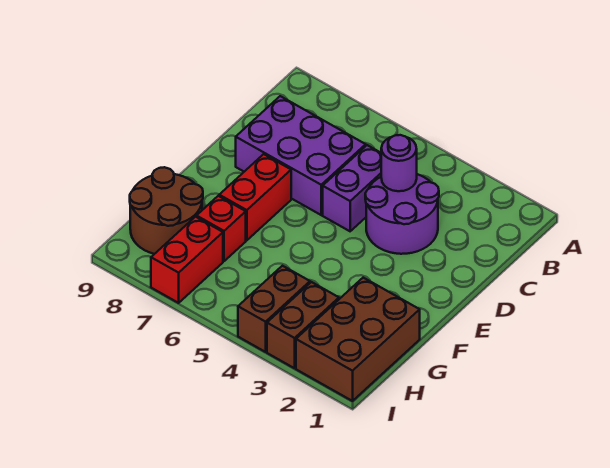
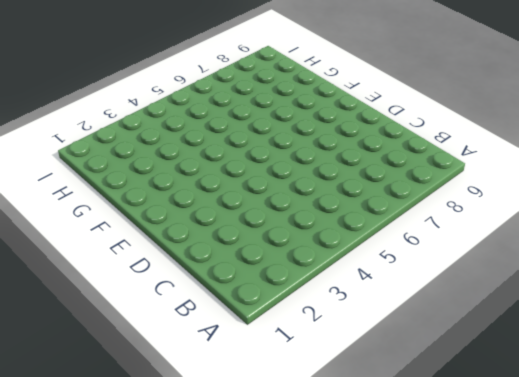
none -> purple 2x2 round brick [365,174,439,254]
none -> purple 1x2 brick [323,145,381,231]

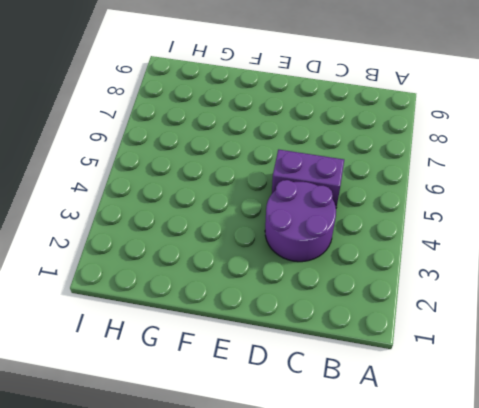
none -> purple 2x3 brick [236,96,366,215]
none -> red 1x2 brick [219,154,291,240]

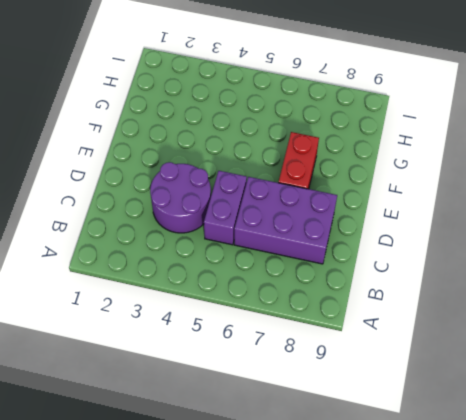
none -> brown 2x3 brick [296,278,420,401]
none -> red 1x1 brick [197,196,246,261]

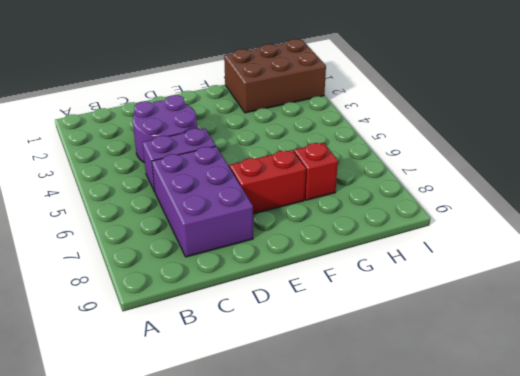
none -> brown 2x2 round brick [130,167,203,254]
none -> brown 1x2 brick [267,282,339,368]

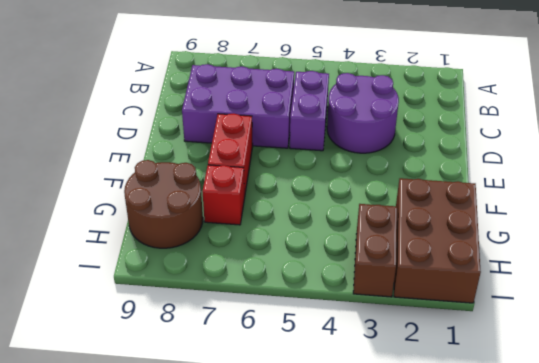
none -> brown 1x2 brick [238,266,310,352]
none -> red 1x2 brick [151,217,223,303]

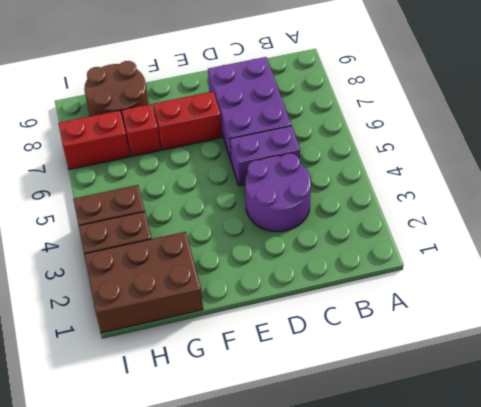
none -> purple 1x1 round brick [381,135,417,191]

